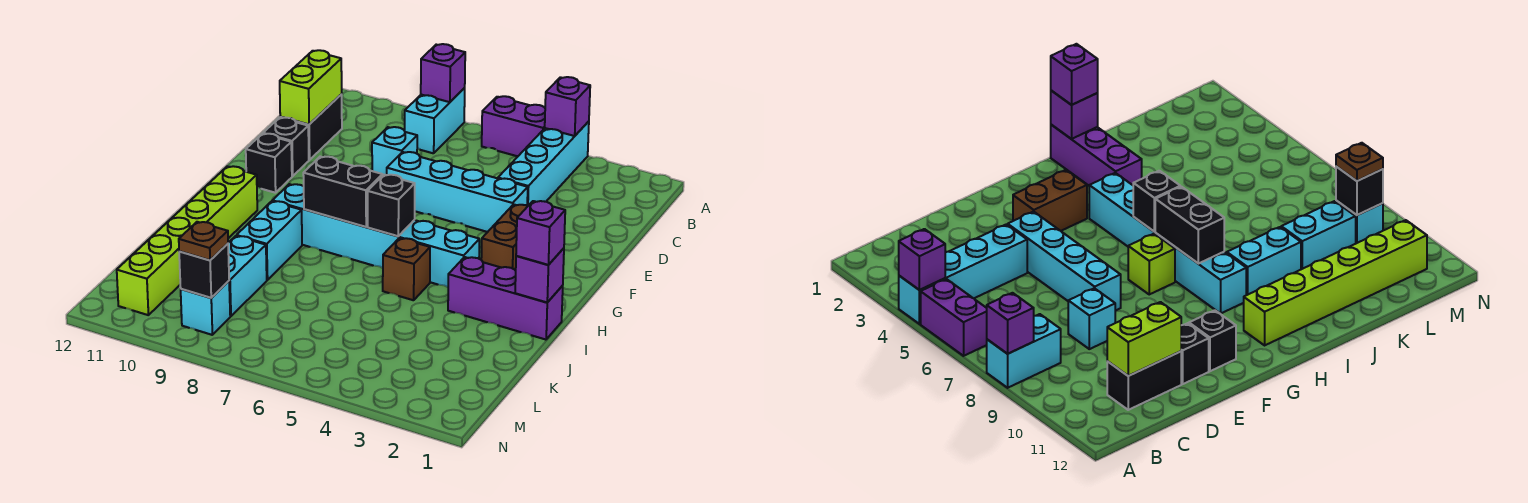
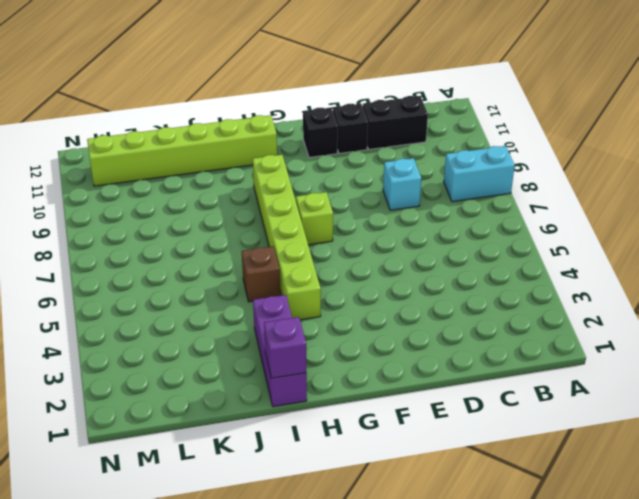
lime 1x6 brick [253,155,321,320] -> cyan 1x6 brick [272,184,479,287]
none -> cyan 1x4 brick [498,121,589,206]
none -> purple 1x2 brick [482,96,545,156]
none -> cyan 1x4 brick [387,152,528,232]

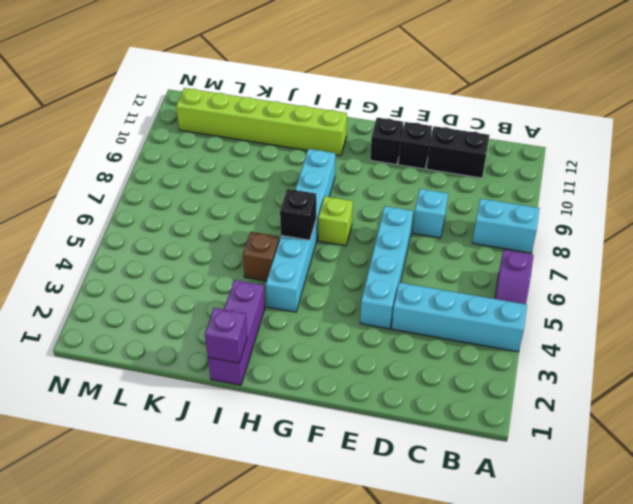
purple 1x2 slope [495,250,534,304] -> purple 1x2 brick [482,96,545,156]
none -> brown 1x2 brick [481,204,528,271]
none -> cyan 1x2 brick [237,201,302,280]
none -> cyan 1x2 brick [228,236,267,316]

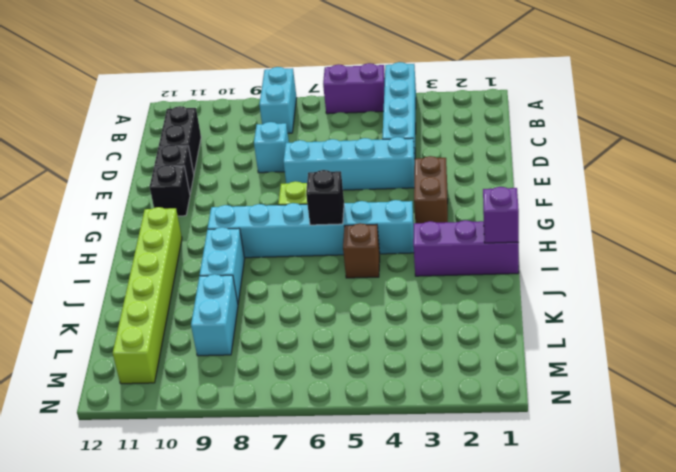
none -> cyan 1x1 brick [181,281,230,335]
none -> purple 1x1 brick [545,77,590,136]
none -> purple 1x1 brick [421,44,465,102]

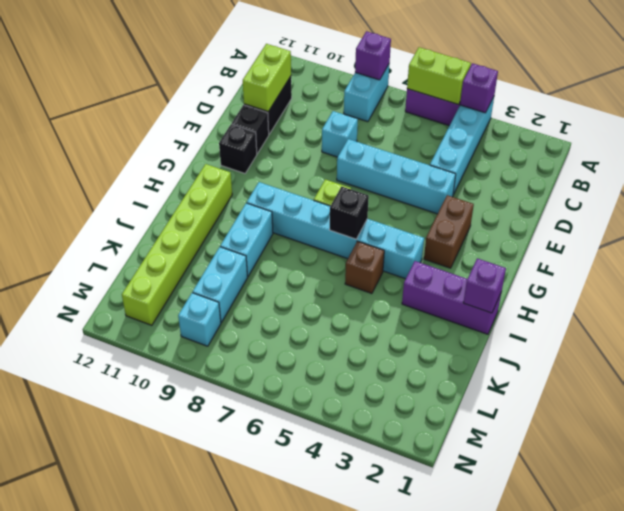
lime 1x2 brick [407,47,471,105] -> none
none -> black 1x2 brick [303,157,382,227]
none -> black 1x1 brick [179,244,229,298]
none -> purple 1x1 brick [516,201,565,265]

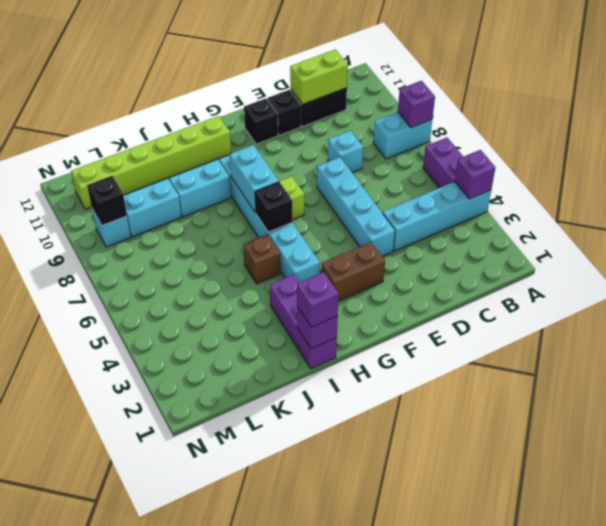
cyan 1x2 brick [230,145,279,213] -> black 1x2 brick [303,157,382,227]
none -> brown 1x1 plate [179,222,228,260]

